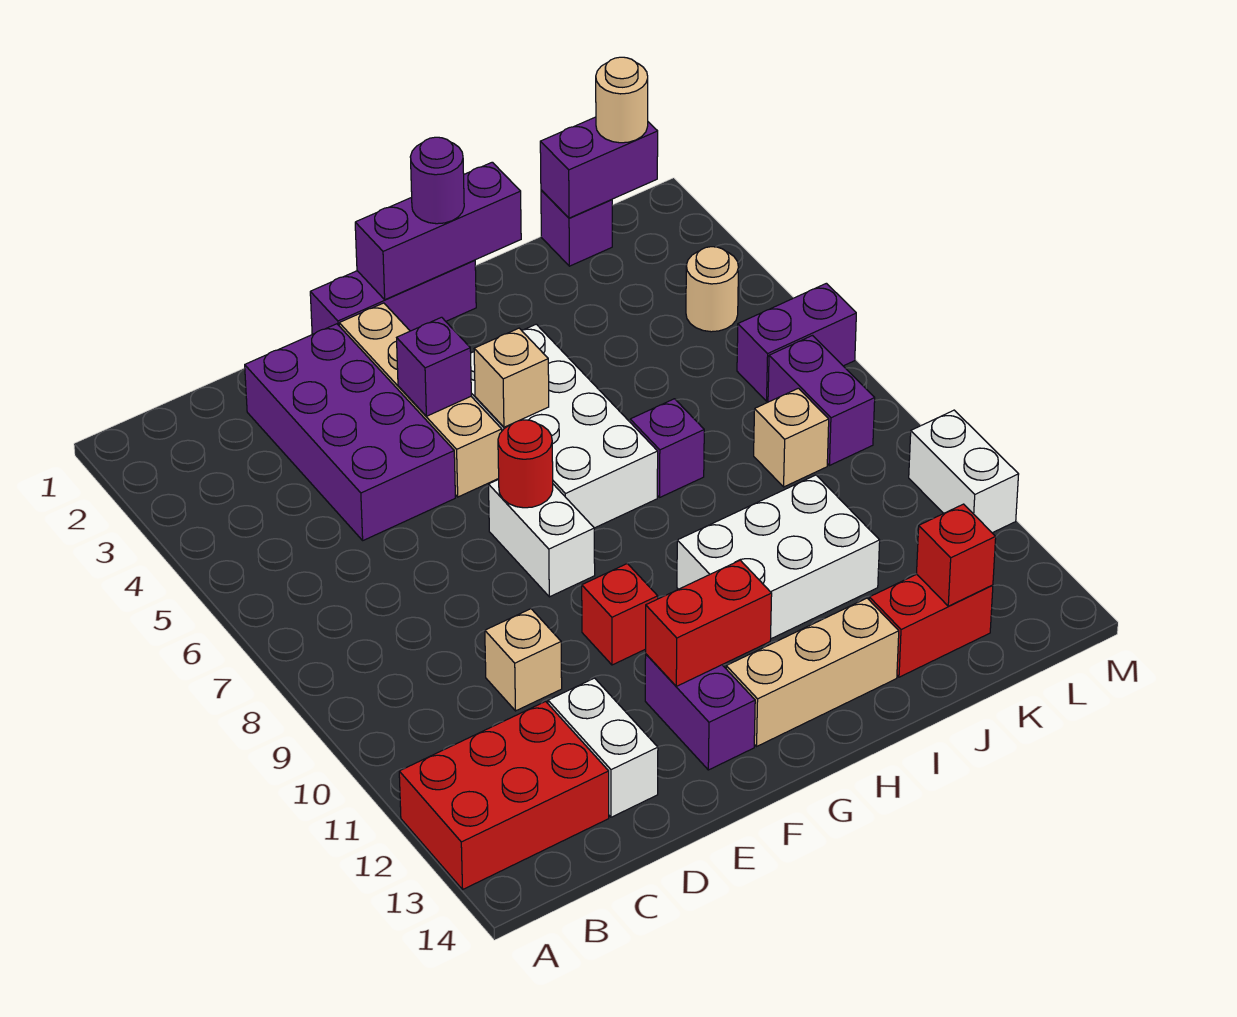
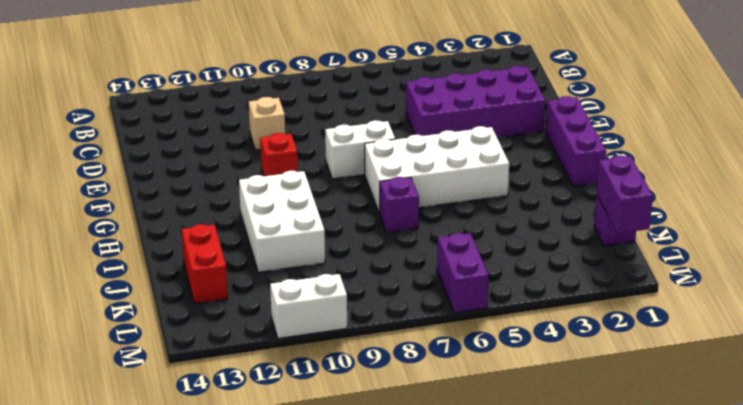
none -> red 2x3 brick [399,701,609,889]
none -> white 1x2 brick [548,678,658,817]
none -> tan 1x4 brick [339,303,502,497]

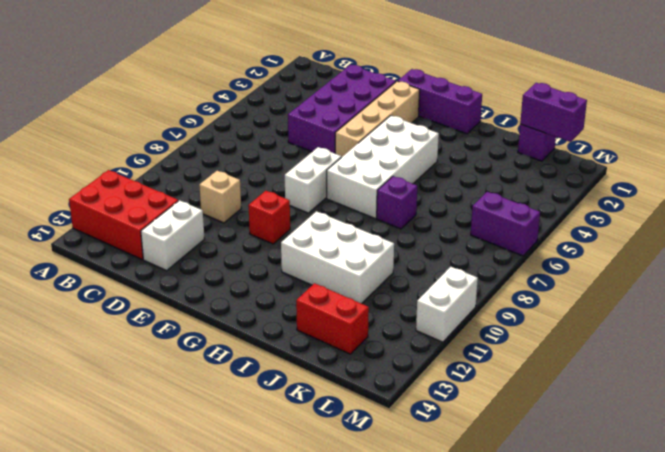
none -> purple 1x2 brick [645,654,755,770]
none -> tan 1x3 brick [726,598,899,746]
none -> tan 1x1 brick [754,388,829,487]

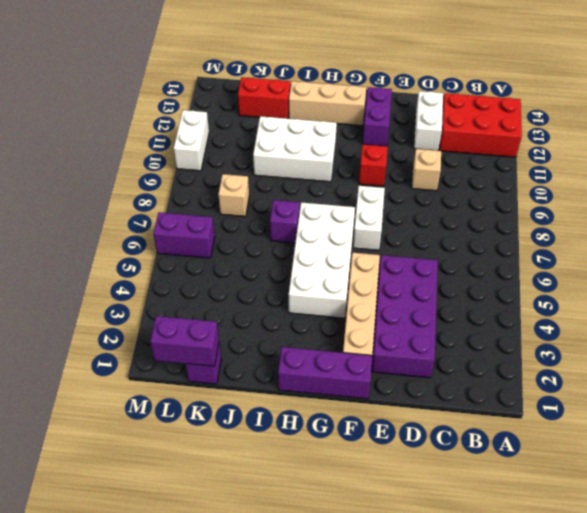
none -> tan 1x1 round brick [686,247,738,332]
none -> purple 1x2 brick [768,336,875,466]
none -> purple 1x1 brick [397,317,471,416]

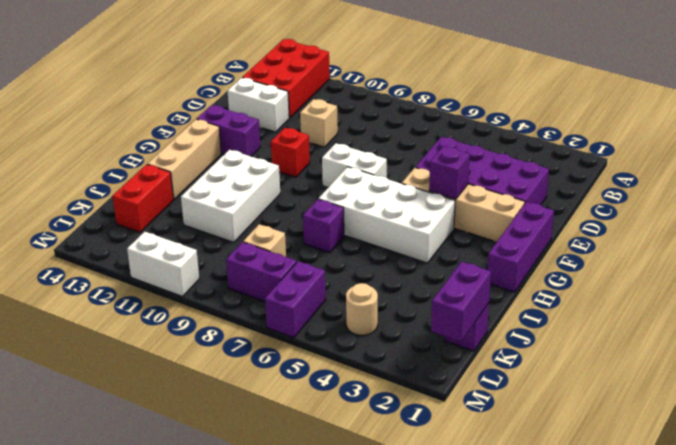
none -> red 1x1 round brick [498,420,553,508]
none -> red 1x2 brick [646,560,772,686]
none -> purple 1x3 brick [355,162,521,300]

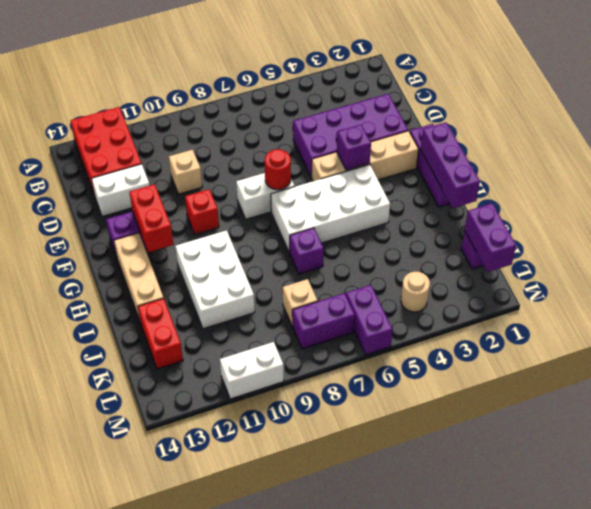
none -> tan 1x1 brick [474,328,549,427]
none -> red 1x1 brick [917,504,996,606]
none -> purple 1x1 round brick [410,137,464,224]

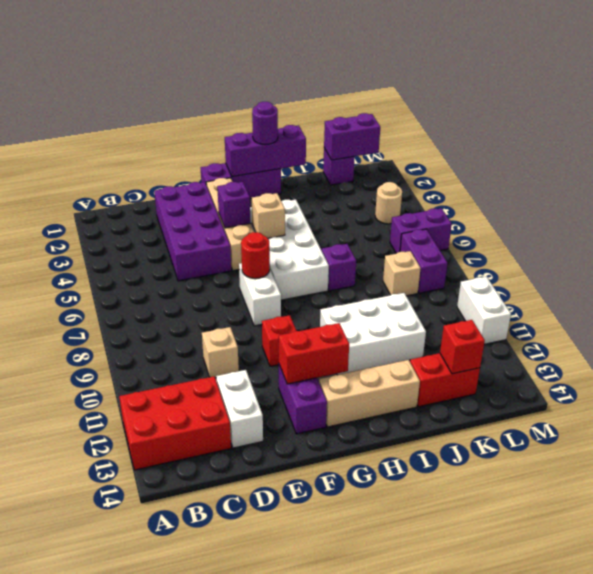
none -> tan 1x1 round brick [596,57,648,143]

